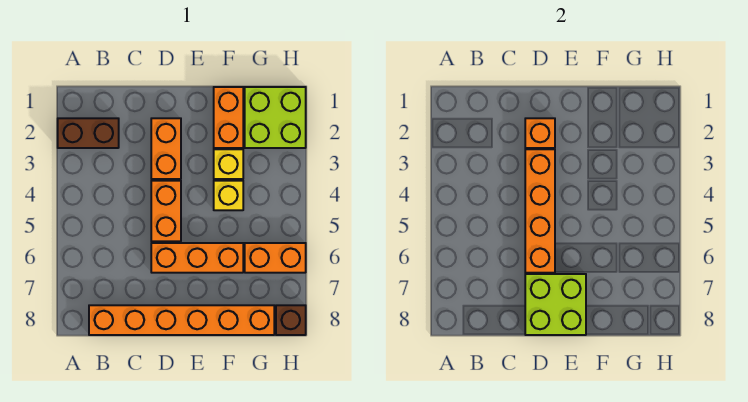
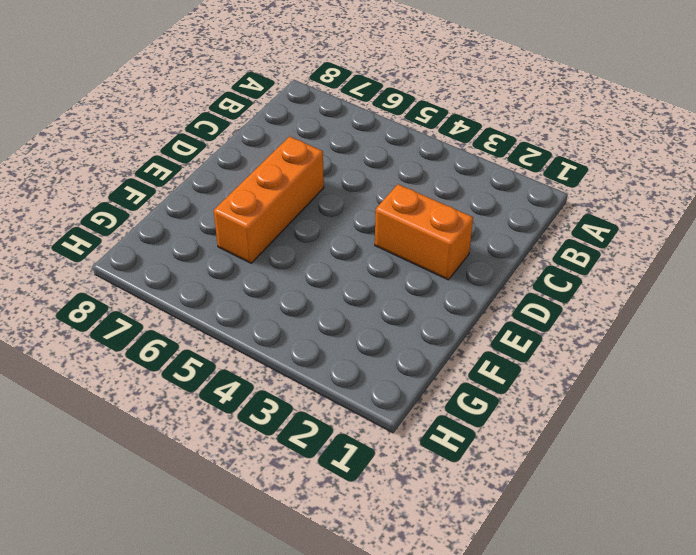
none -> brown 1x2 brick [58,118,119,148]
none -> orange 1x6 brick [89,305,274,335]
none -> orange 1x2 brick [151,181,181,241]

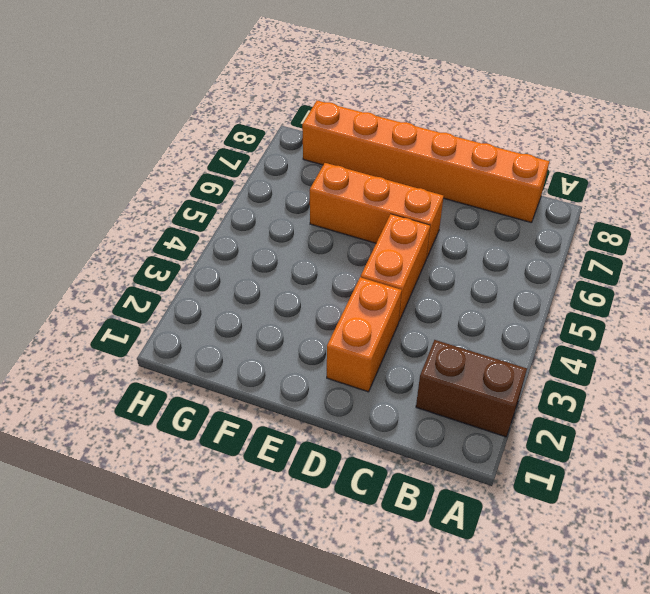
none -> orange 1x2 brick [214,87,243,148]
none -> yellow 1x1 brick [214,149,243,179]
none -> yellow 1x1 brick [214,181,243,210]

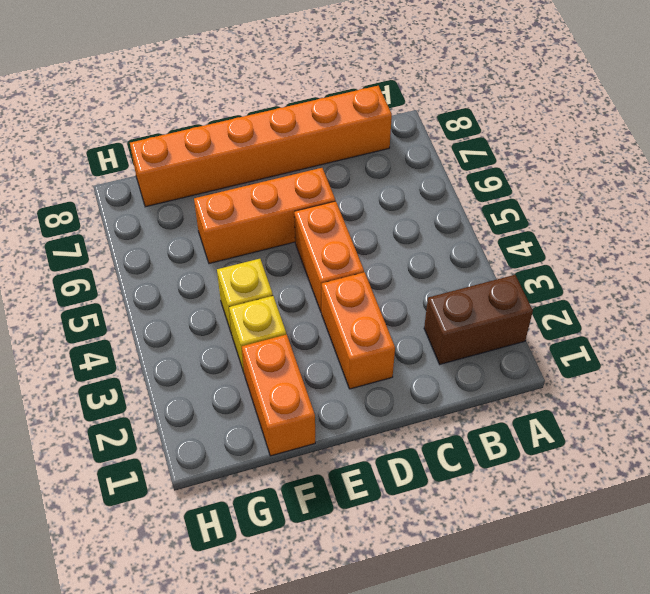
none -> lime 2x2 brick [245,87,306,148]
none -> orange 1x2 brick [245,243,306,273]
none -> brown 1x1 brick [276,305,306,335]

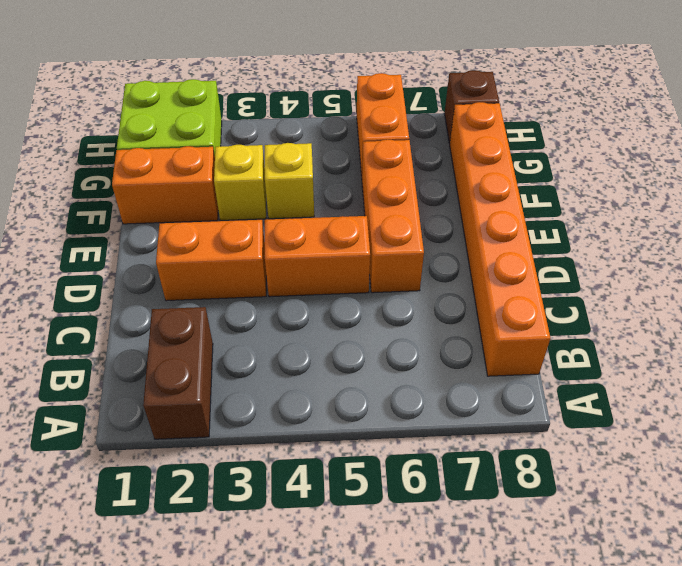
none -> orange 1x1 brick [525,118,555,148]
none -> orange 1x4 brick [525,149,555,273]
none -> lime 2x2 brick [525,274,586,335]

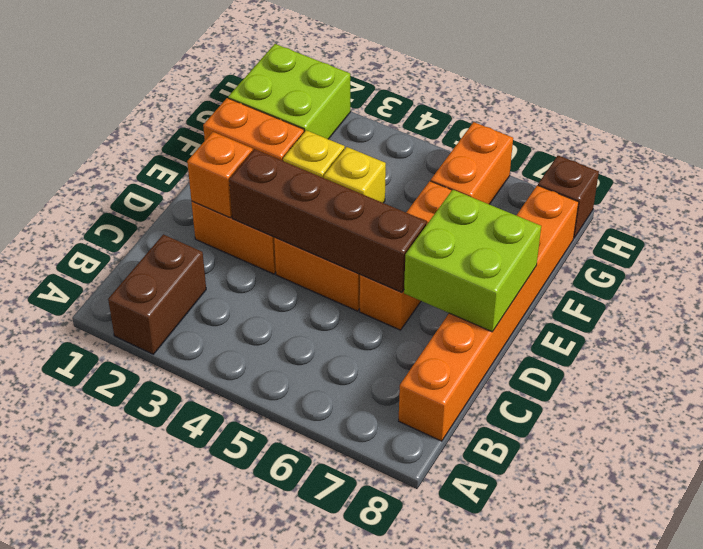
brown 1x4 brick [229,149,427,293] -> orange 1x4 brick [525,149,555,273]

